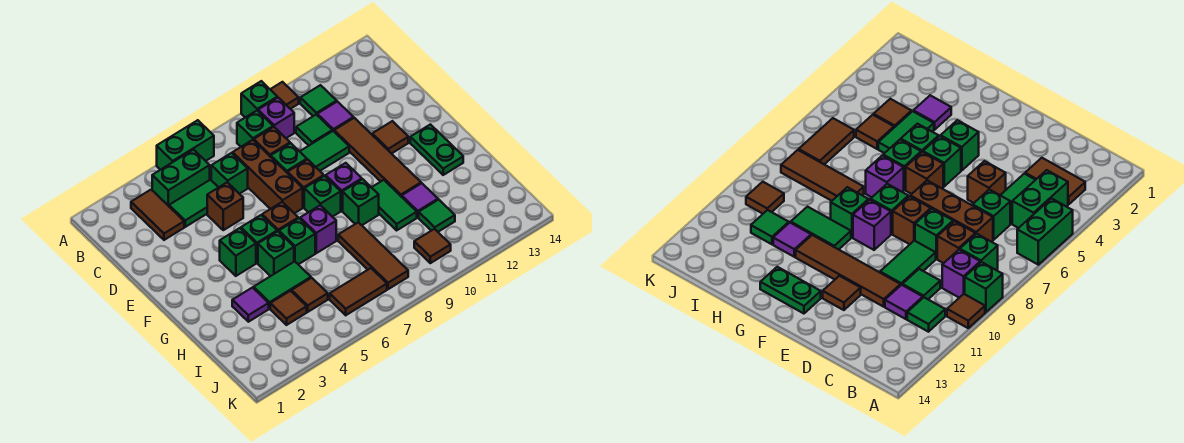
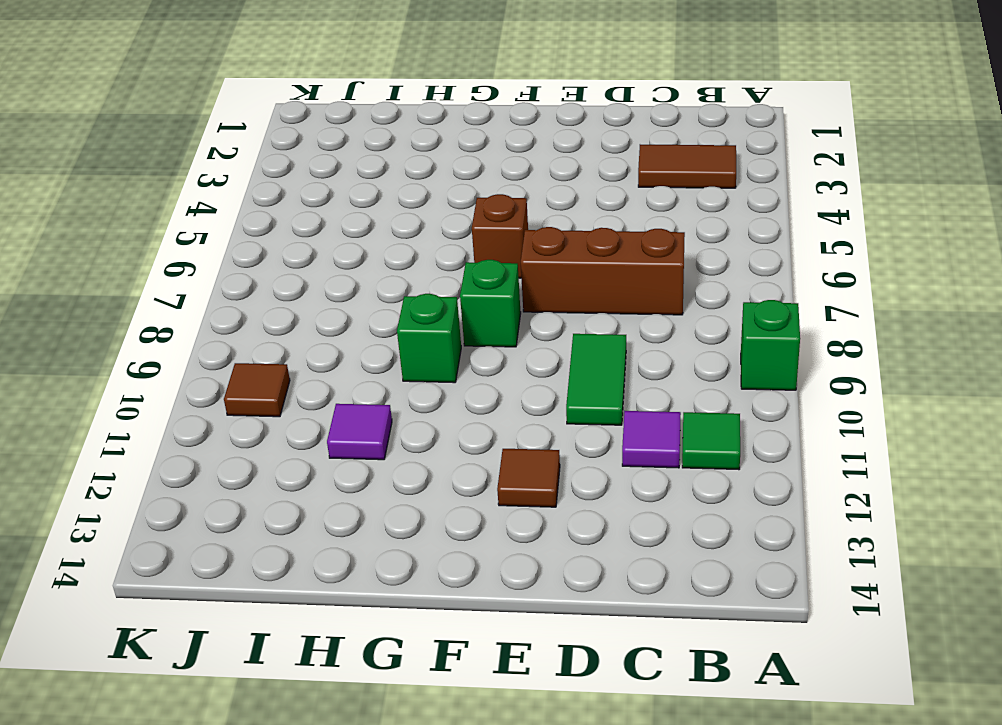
none -> green 1x2 brick [157,120,214,170]
none -> brown 1x1 tile [270,82,299,109]
none -> green 1x2 brick [152,150,210,206]
none -> green 1x1 brick [237,111,273,147]

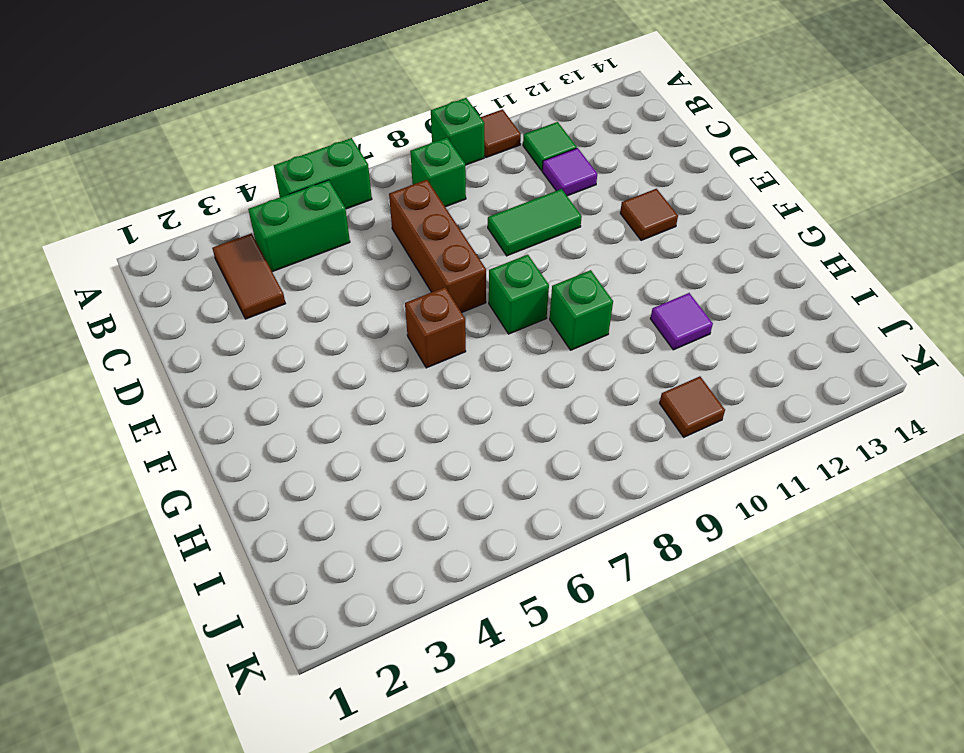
none -> purple 1x1 brick [258,98,294,138]
none -> green 1x2 tile [169,180,218,227]
none -> green 1x1 brick [211,153,248,194]
none -> brown 1x1 brick [254,127,290,157]

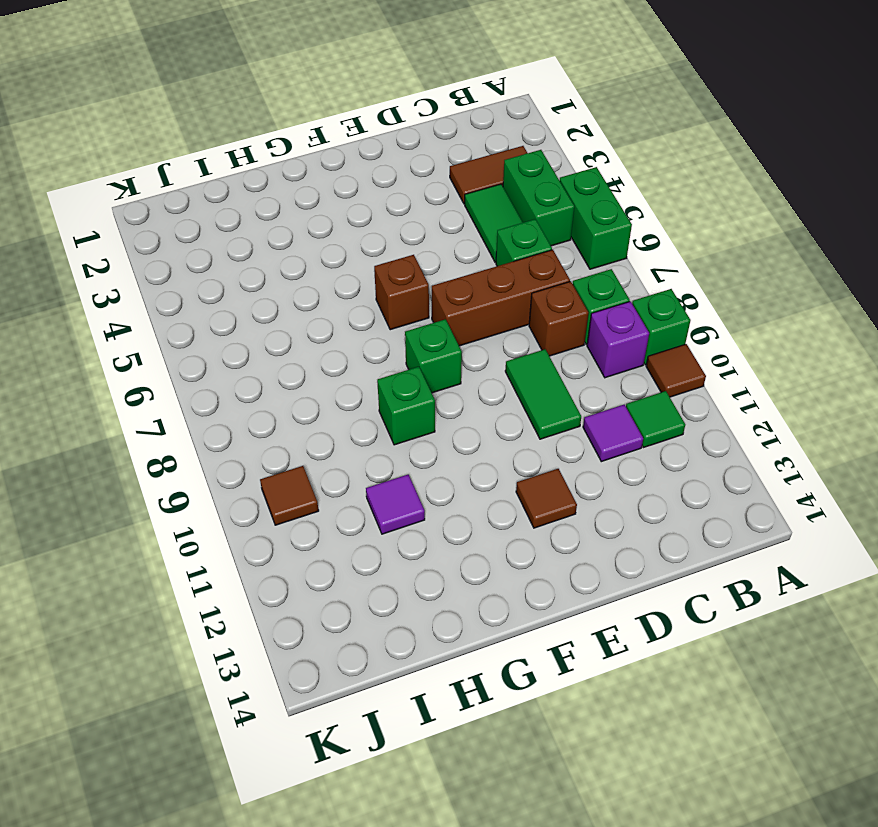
none -> green 1x1 tile [296,115,332,145]
none -> brown 1x1 brick [207,182,243,230]
none -> green 1x1 brick [271,143,307,173]
none -> brown 1x4 tile [334,118,421,197]

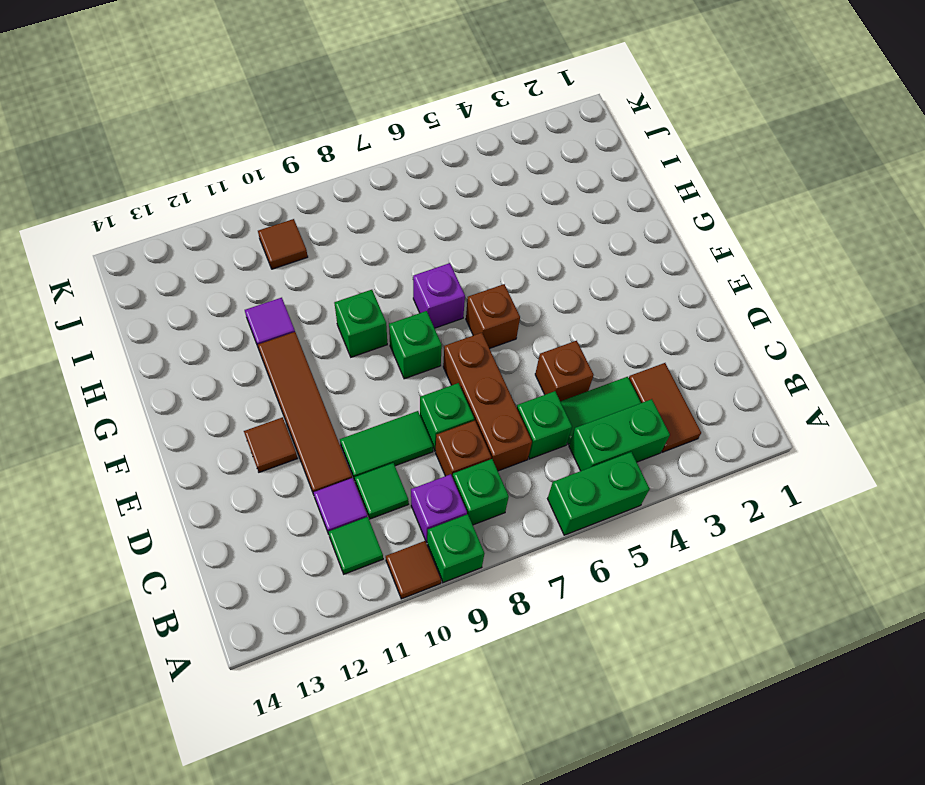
none -> brown 1x1 brick [288,160,324,207]
none -> green 1x1 brick [220,228,256,276]
none -> green 1x1 brick [241,215,277,263]
none -> purple 1x1 brick [326,163,362,211]

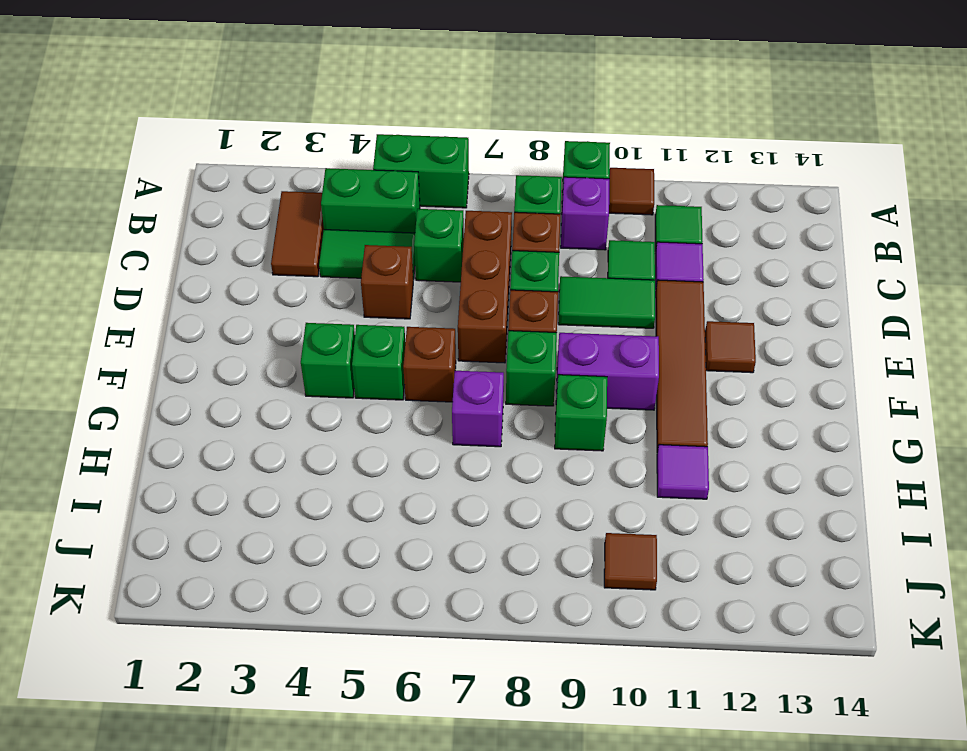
purple 1x2 brick [556,333,659,410] -> purple 1x1 brick [326,163,362,211]
none -> green 1x2 plate [410,124,463,175]
none -> green 1x1 brick [258,231,294,276]
none -> green 1x1 brick [279,218,315,264]
none -> green 1x2 tile [371,180,417,230]

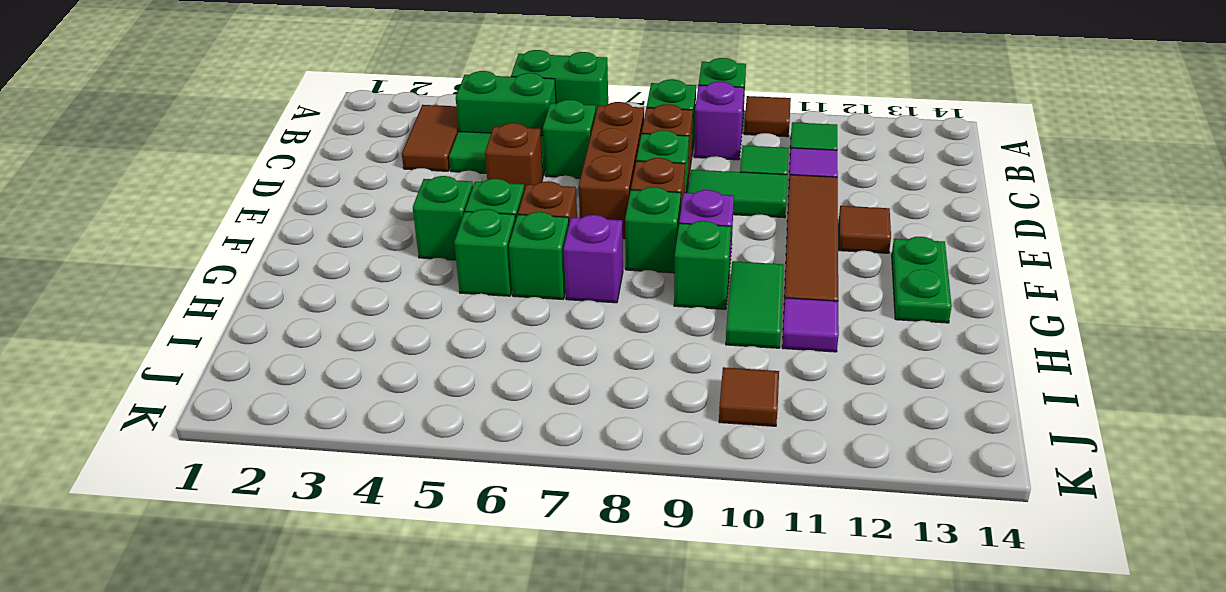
none -> purple 1x1 tile [232,288,269,322]
none -> green 1x2 tile [254,262,311,309]
none -> brown 1x3 tile [338,222,408,289]
none -> brown 1x1 tile [270,291,307,325]

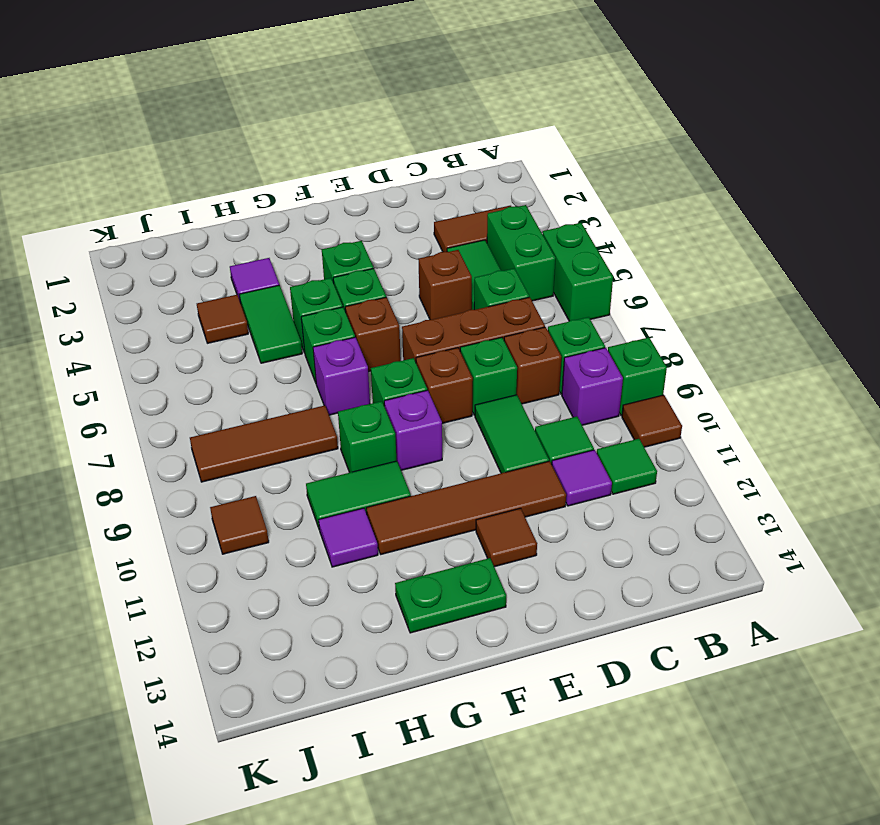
none -> brown 1x1 tile [292,278,328,312]
none -> green 1x1 tile [419,200,455,232]
none -> brown 1x2 tile [330,268,387,315]

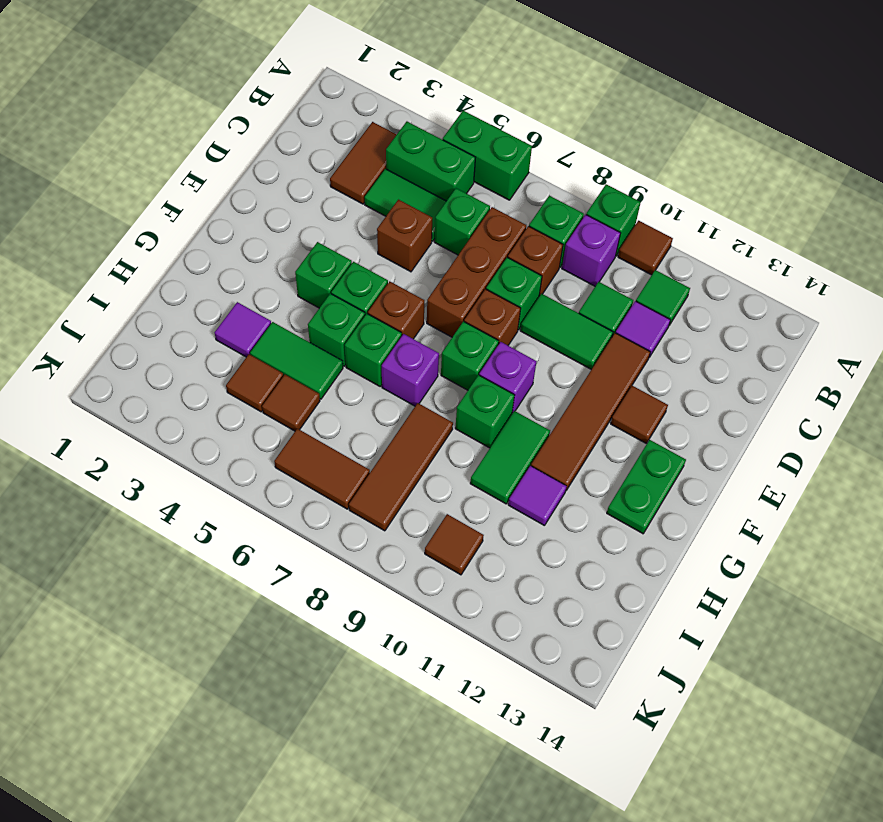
none -> green 1x1 tile [419,200,455,232]

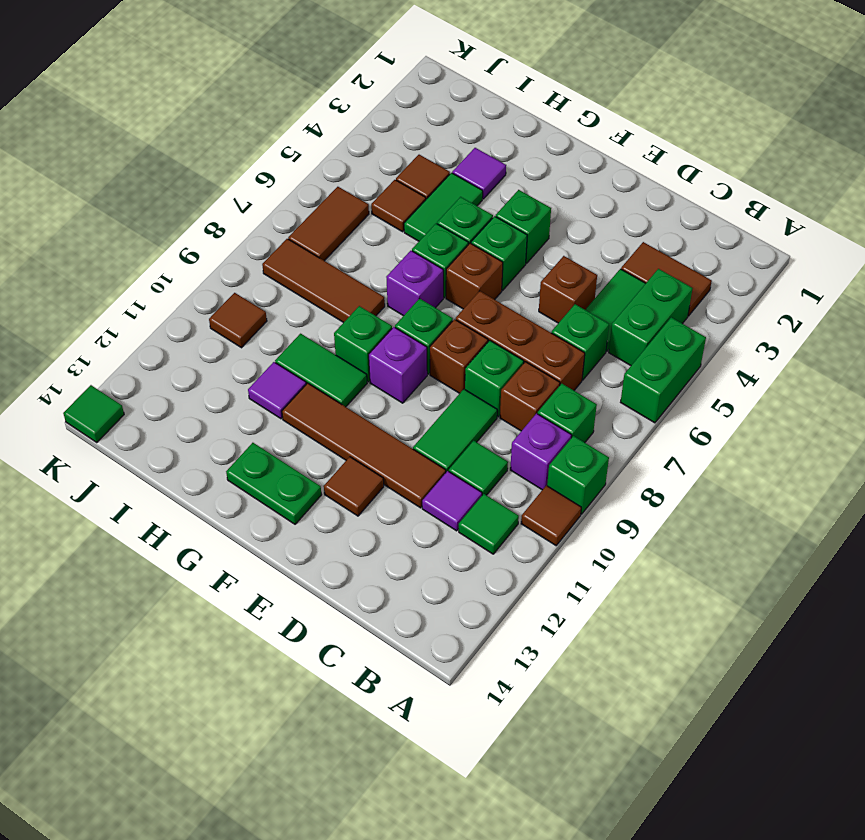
green 1x1 tile [63,385,124,442] -> green 1x1 tile moved to [419,200,455,232]

